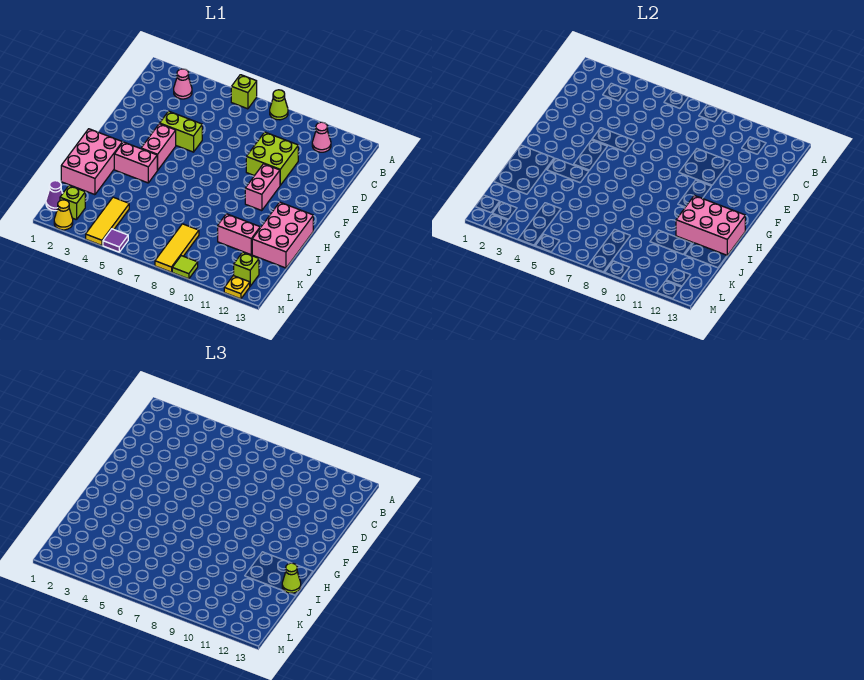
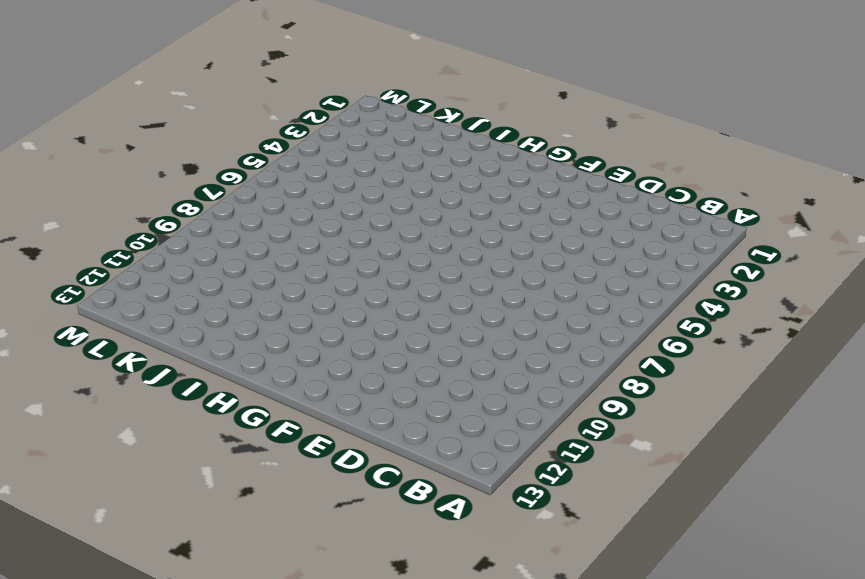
none -> lime 1x1 brick [231,75,257,109]
none -> lime 1x1 cone [270,90,288,120]
none -> pink 1x1 cone [174,69,192,99]

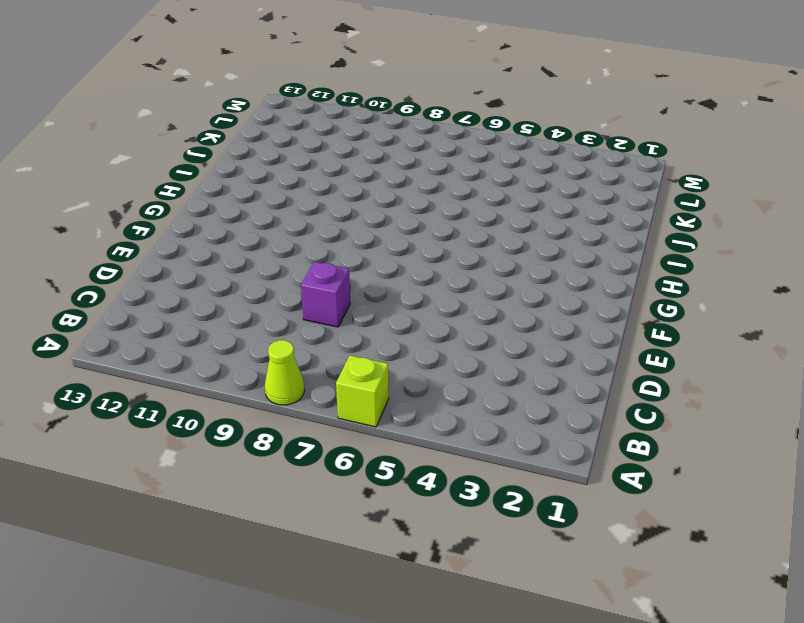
purple 1x1 brick [301,262,350,327] -> none
none -> pink 1x1 cone [174,69,192,99]
none -> pink 1x1 cone [312,122,331,152]
none -> lime 2x2 brick [246,132,298,185]

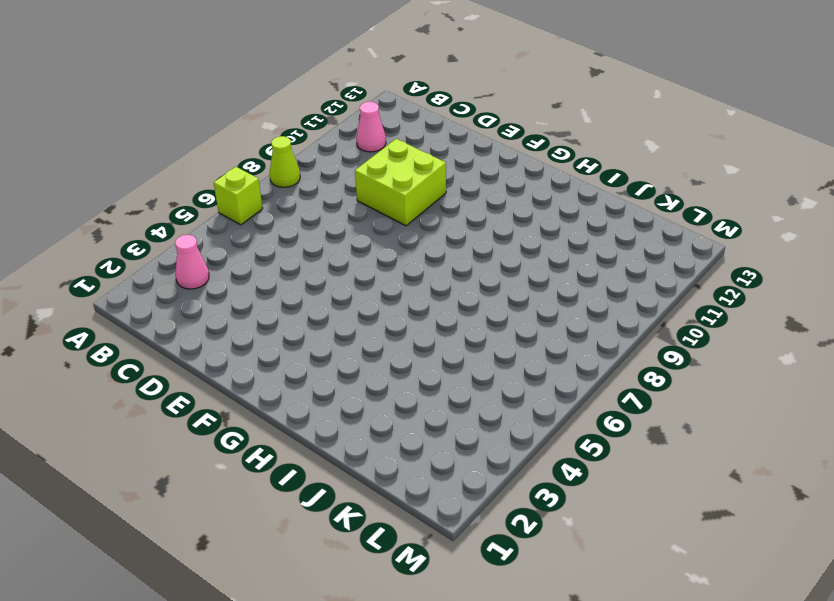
none -> lime 1x2 brick [160,111,202,152]
none -> pink 1x2 brick [141,124,176,170]
none -> pink 1x2 brick [245,164,280,211]

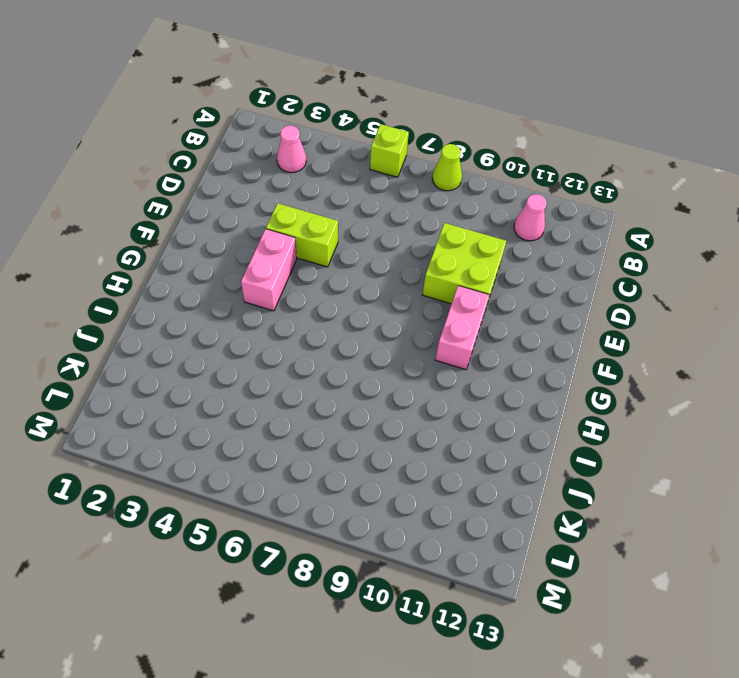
none -> pink 2x3 brick [61,129,122,195]
none -> pink 1x2 brick [114,142,157,183]
none -> pink 2x3 brick [252,202,313,268]

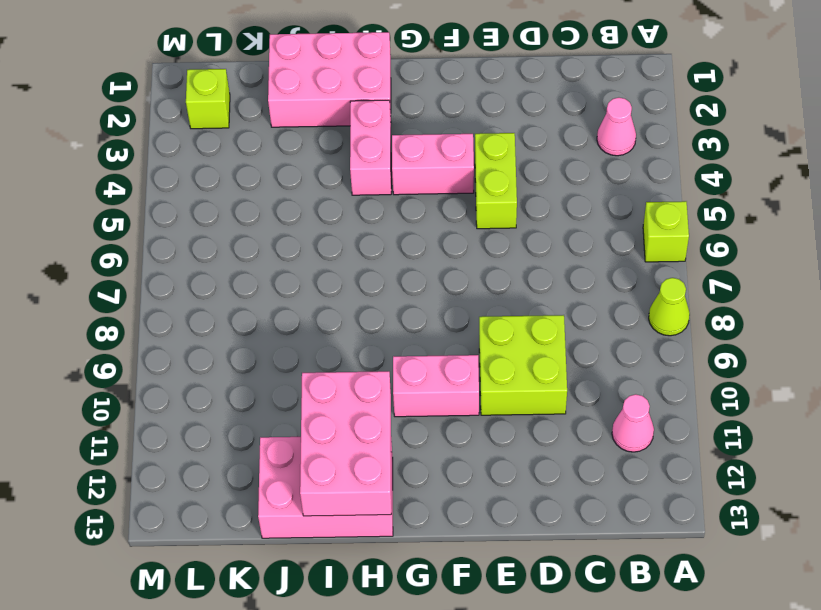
none -> pink 1x2 brick [218,214,260,255]
none -> yellow 1x3 tile [86,197,129,245]
none -> yellow 1x3 tile [155,224,199,272]

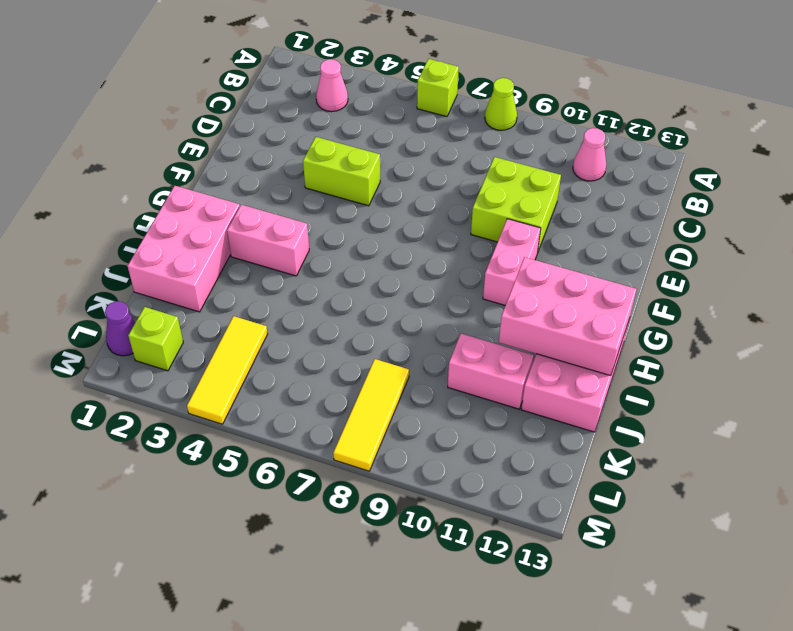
none -> pink 1x2 brick [141,124,176,170]
none -> lime 1x1 brick [234,252,259,286]
none -> yellow 1x1 cone [54,200,73,230]

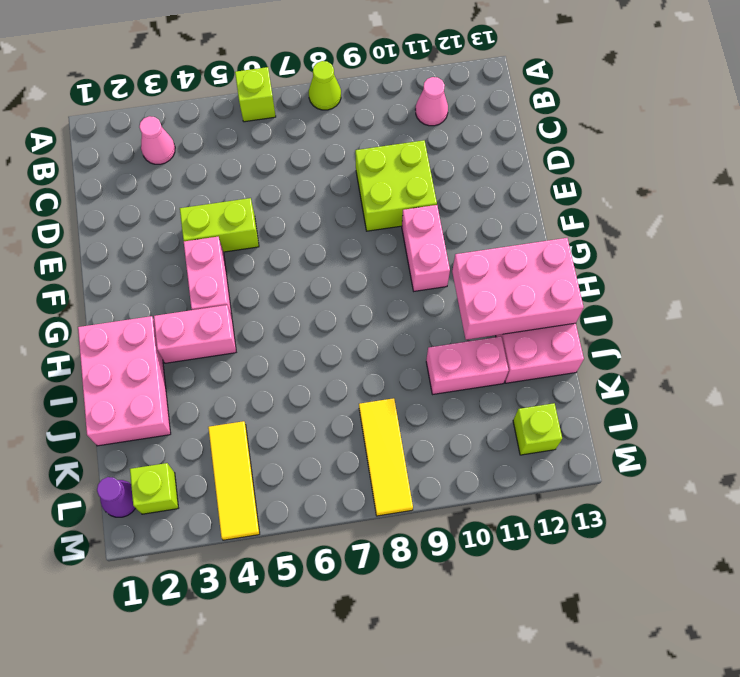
none -> yellow 1x1 cone [54,200,73,230]
none -> purple 1x1 tile [103,229,128,252]
none -> lime 1x1 tile [172,256,198,279]

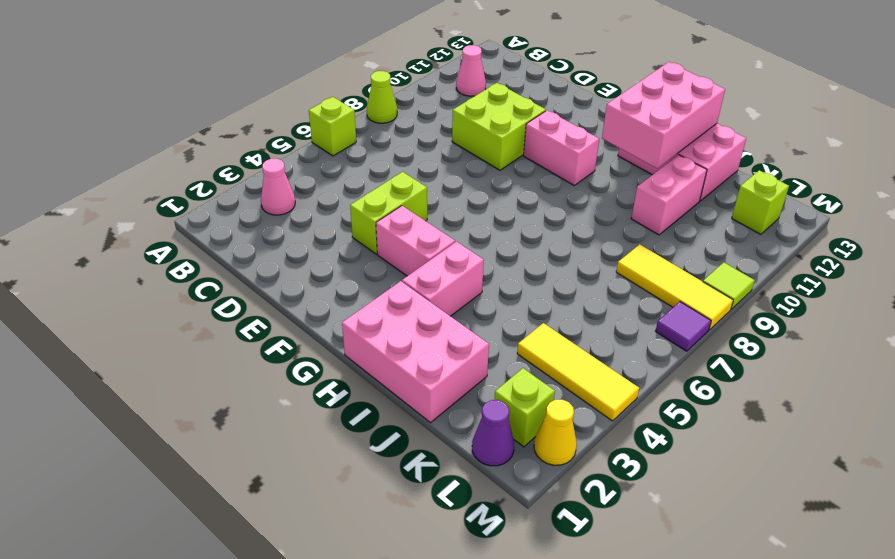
purple 1x1 tile [656,302,711,351] -> purple 1x1 tile moved to [103,229,128,252]
none -> yellow 1x1 plate [224,276,250,299]
none -> lime 1x1 cone [282,563,301,593]

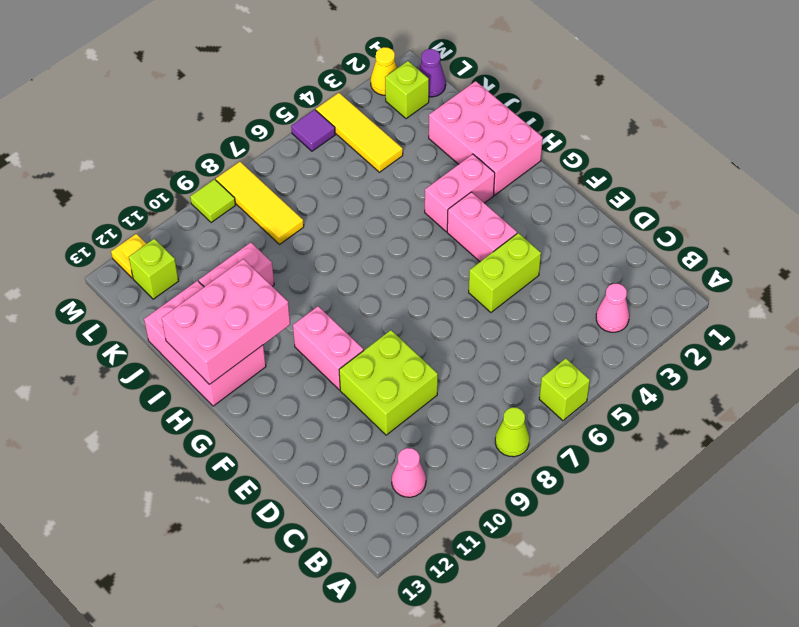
none -> lime 1x1 cone [282,563,301,593]

